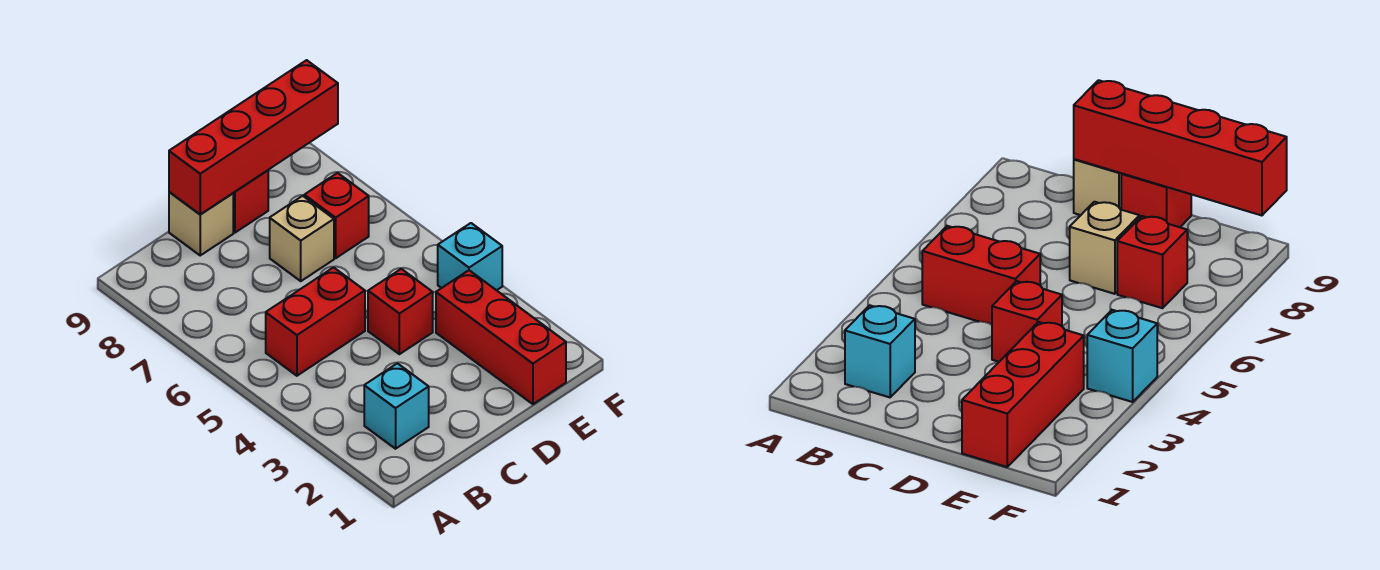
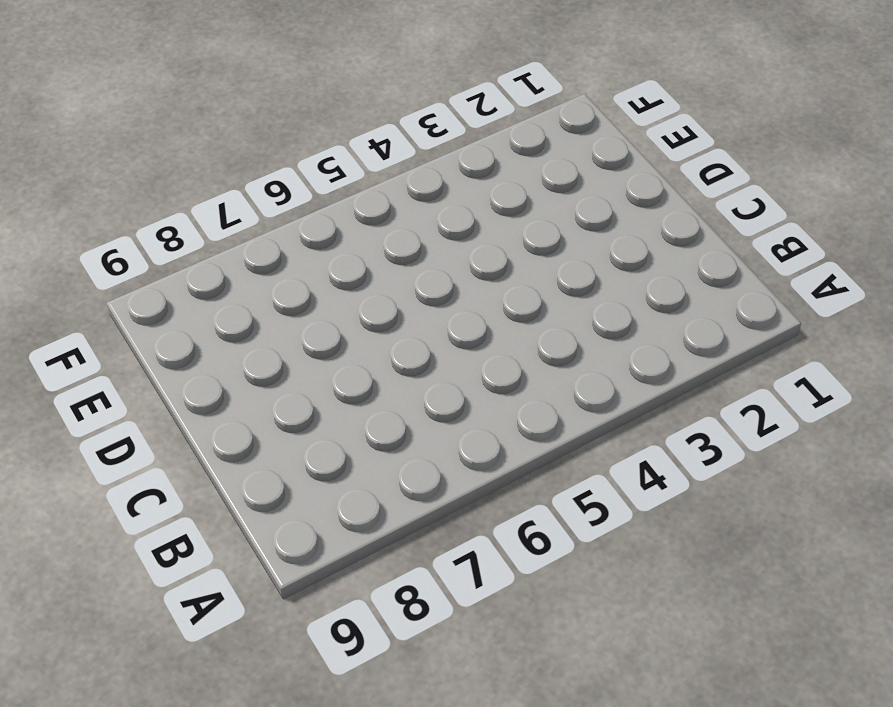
none -> cyan 1x1 brick [364,363,429,449]
none -> red 1x2 brick [266,267,365,376]

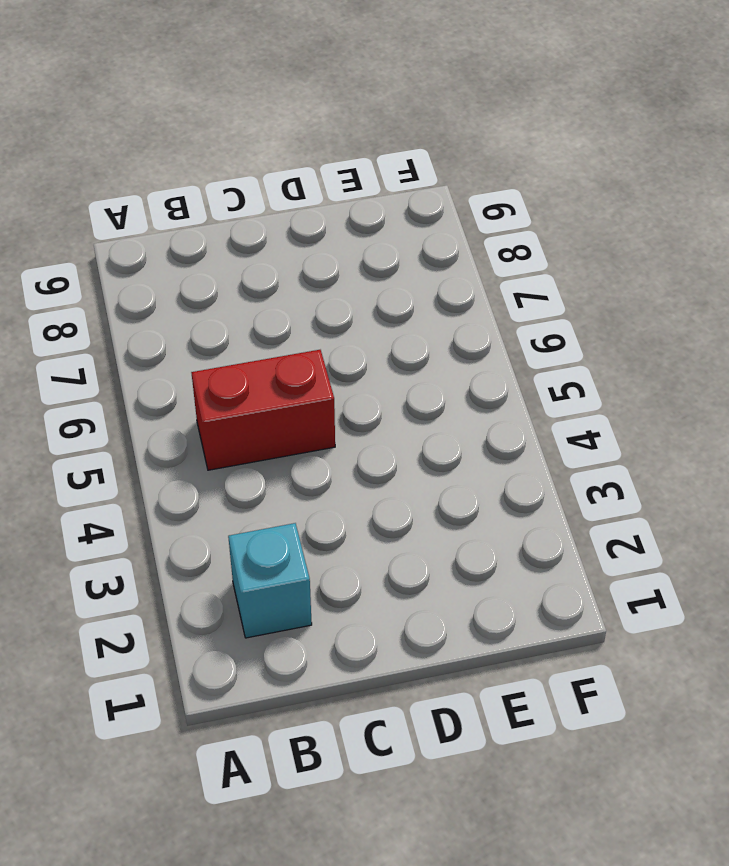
none -> tan 1x1 brick [169,192,233,255]
none -> red 1x1 brick [368,269,433,354]

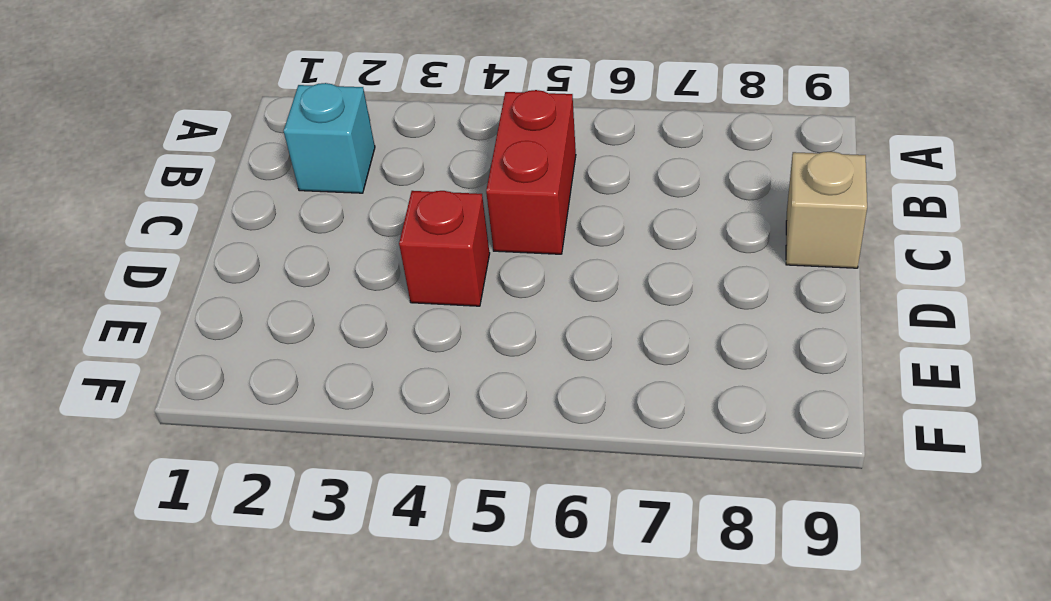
none -> tan 1x1 brick [270,196,334,281]
none -> red 1x1 brick [233,170,268,233]

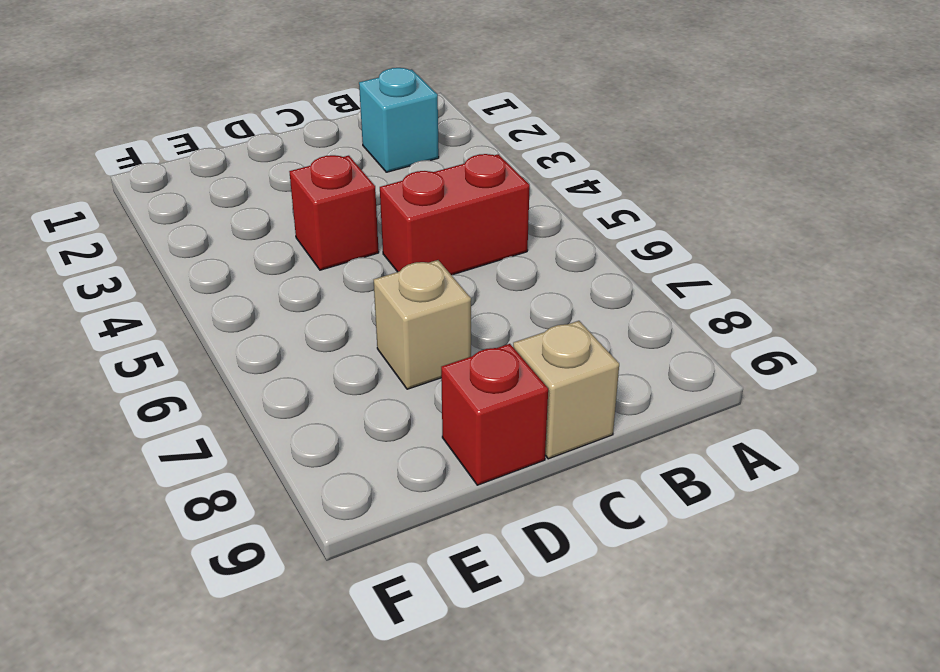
none -> red 1x3 brick [436,270,566,404]
none -> red 1x1 brick [304,173,369,258]

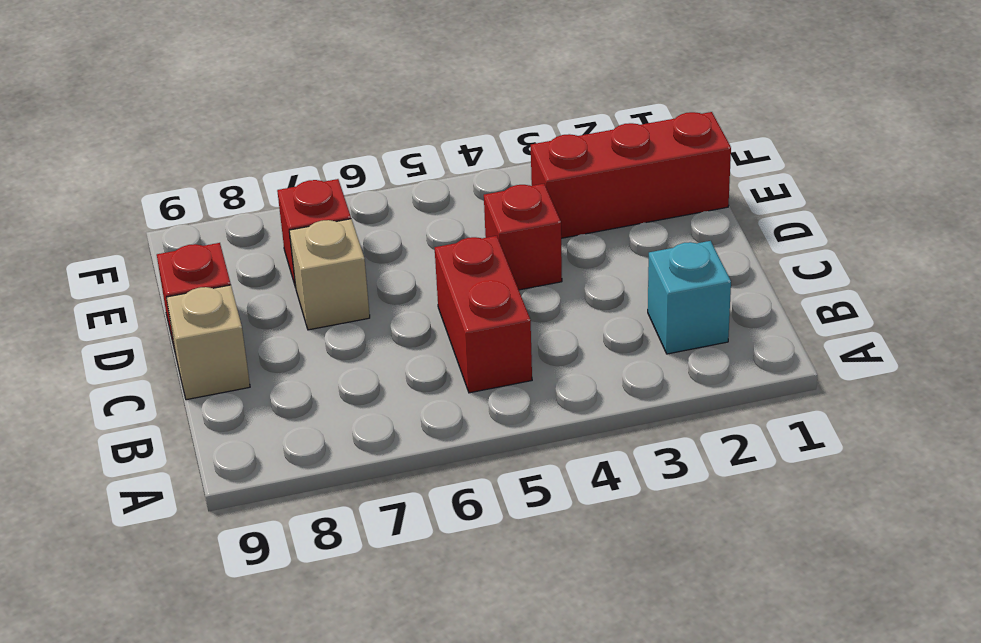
none -> cyan 1x1 brick [438,223,502,290]
none -> red 1x4 brick [169,60,338,214]

